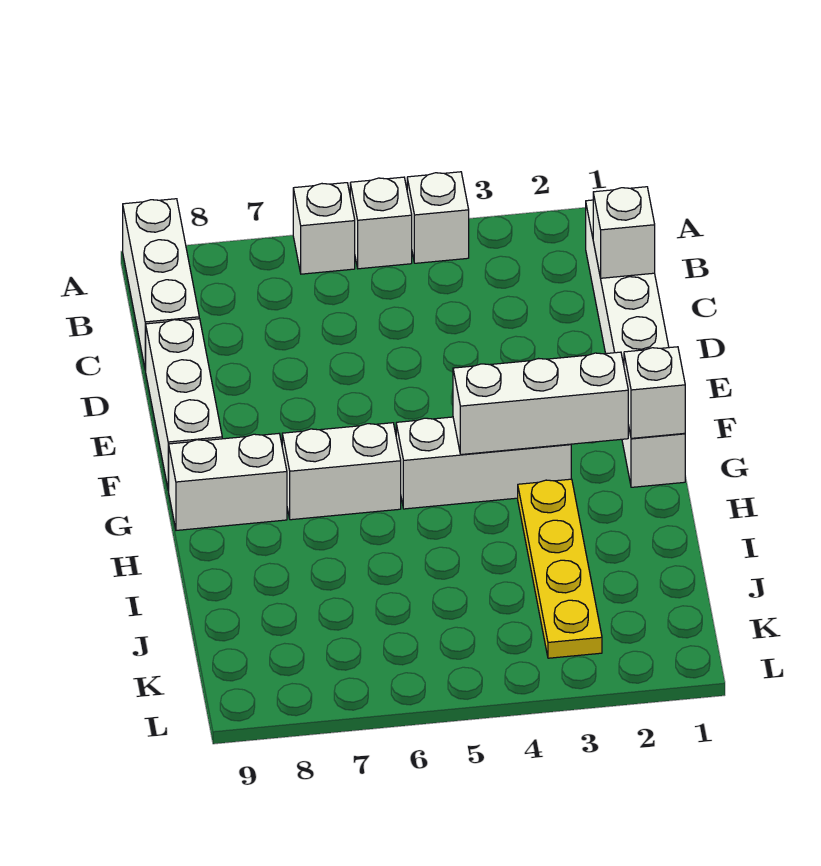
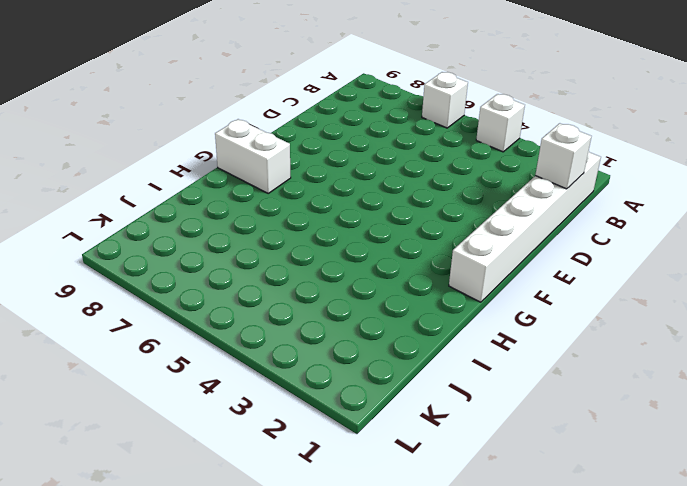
none -> white 1x1 brick [350,177,412,269]
none -> white 1x3 brick [123,199,199,370]
none -> white 1x3 brick [146,319,222,490]

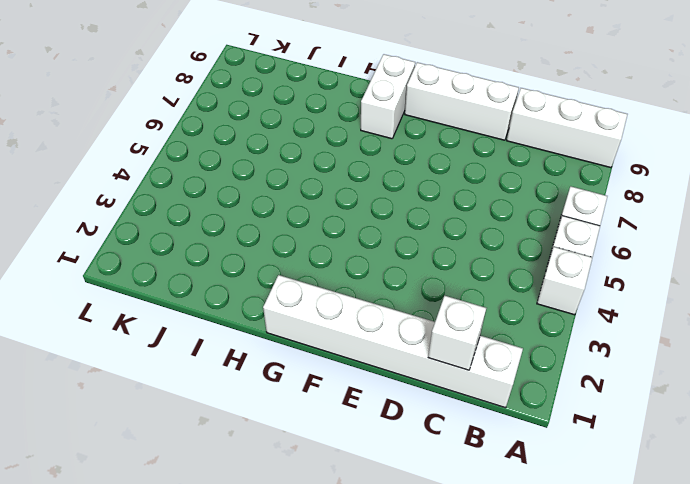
none -> white 1x3 brick [396,417,571,509]
none -> white 1x2 brick [282,423,401,520]
none -> yellow 1x4 plate [518,479,602,658]

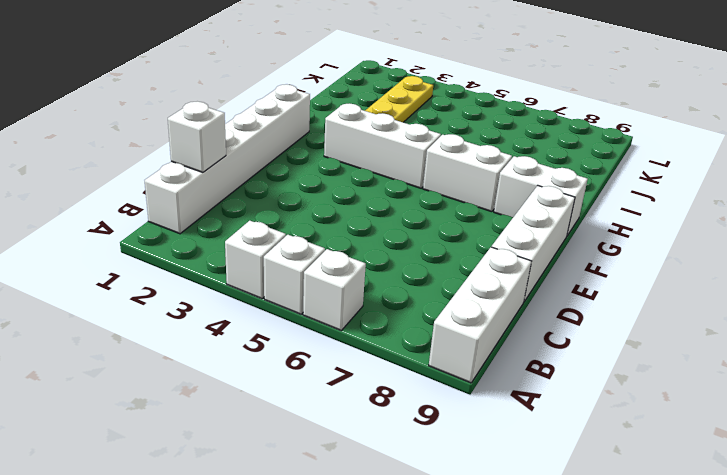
none -> white 1x1 brick [624,347,685,438]
none -> white 1x3 brick [453,352,628,455]

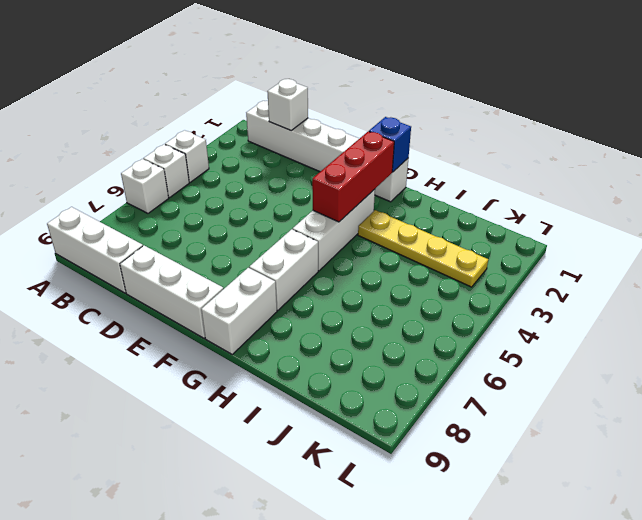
blue 1x1 brick [369,117,411,172] -> white 1x1 brick [624,347,685,438]
red 1x3 brick [312,131,394,222] -> white 1x3 brick [453,352,628,455]

